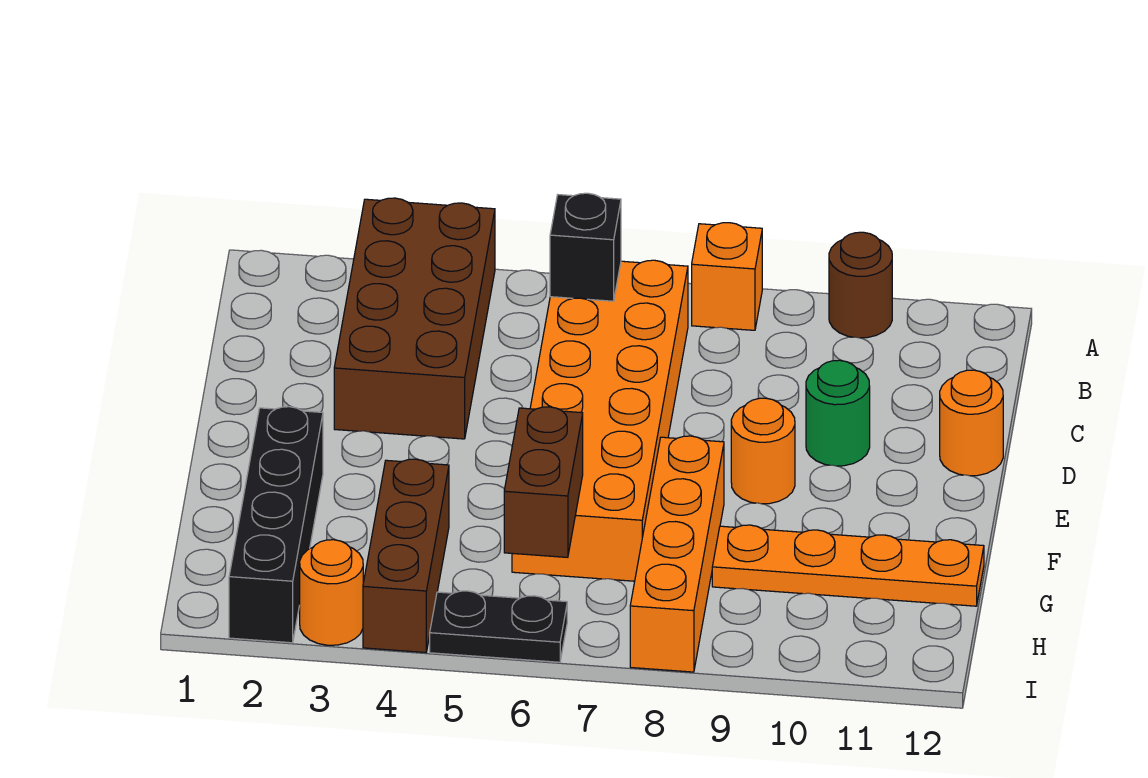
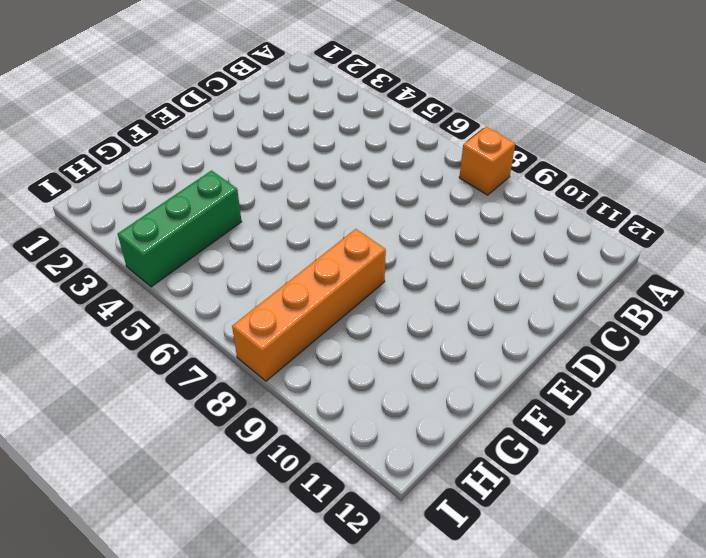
green 1x3 brick [118,171,242,287] -> brown 1x3 brick [363,459,449,653]
none -> brown 2x4 brick [334,198,495,439]
none -> brown 1x1 round brick [829,232,892,338]
none -> orange 2x6 brick [512,260,688,581]

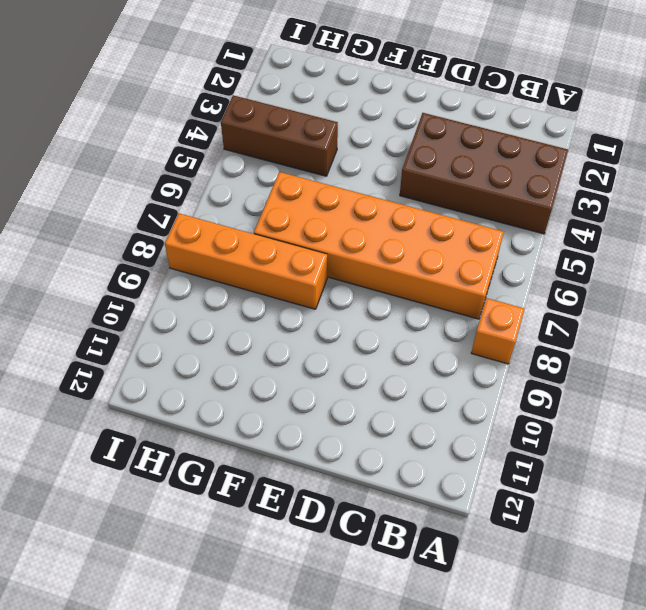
none -> brown 1x1 round brick [829,232,892,338]
none -> green 1x1 round brick [806,360,870,466]
none -> orange 1x1 round brick [940,370,1003,476]

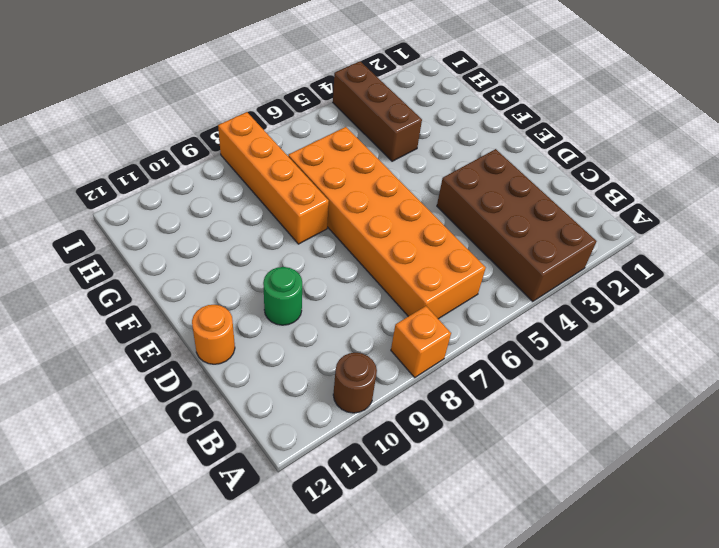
none -> orange 1x1 round brick [731,398,795,504]
none -> black 1x4 brick [229,407,323,643]
none -> orange 1x4 plate [712,525,984,606]

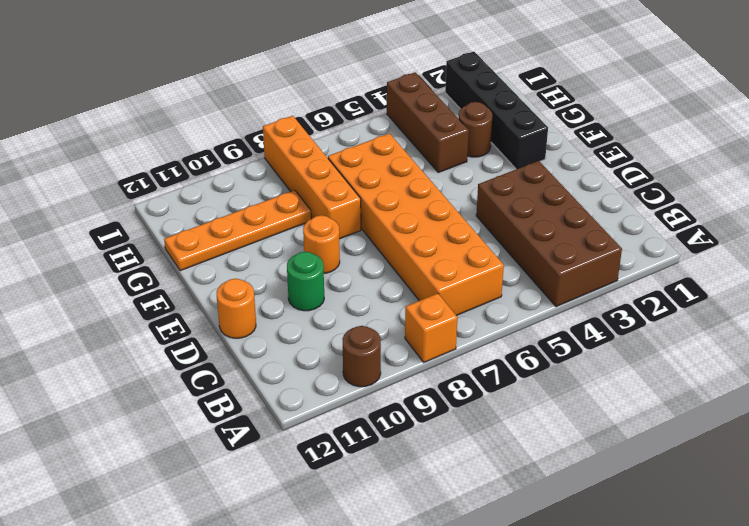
brown 1x1 round brick [459,102,492,157] -> none
none -> orange 1x1 round brick [300,540,363,645]
none -> black 1x2 plate [430,591,567,662]
none -> black 1x1 brick [550,193,621,301]

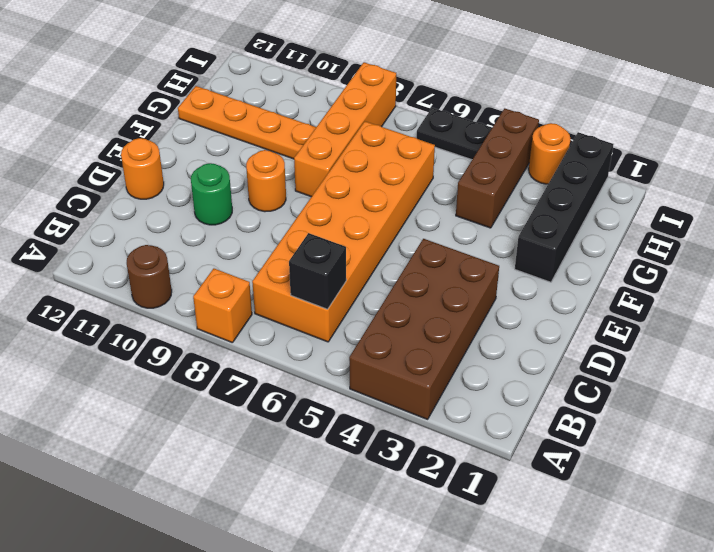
none -> brown 1x2 brick [504,407,583,557]

